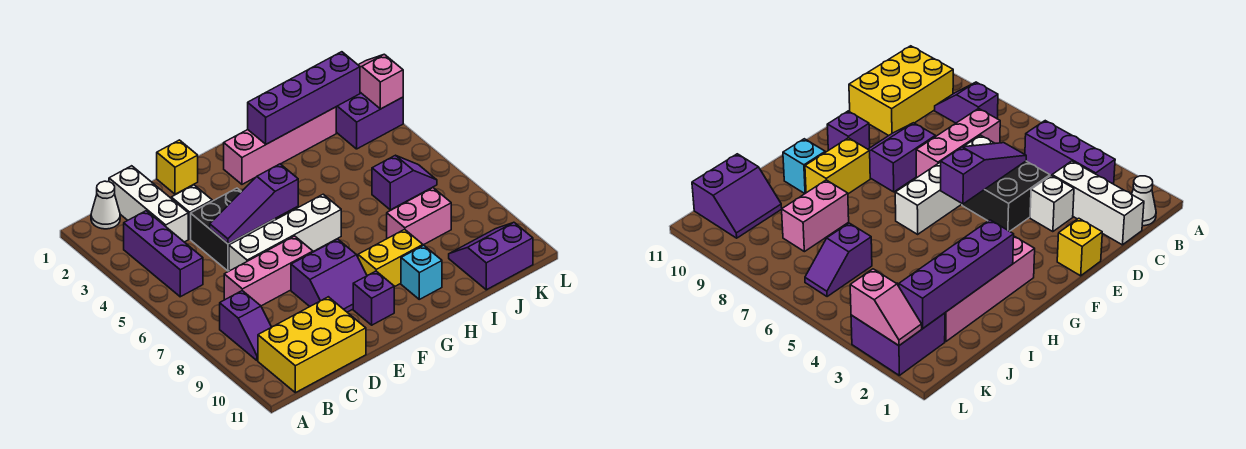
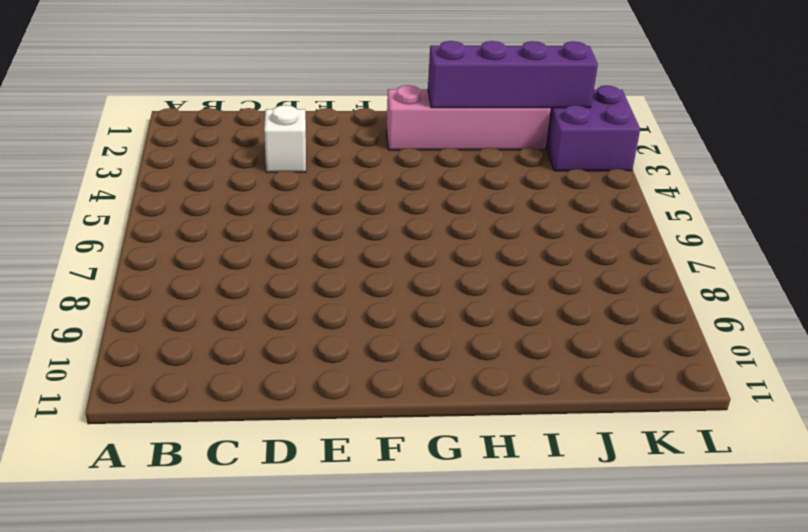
none -> white 1x1 cone [91,181,120,229]
none -> purple 1x3 brick [124,211,203,297]
none -> purple 1x2 slope [220,291,271,361]

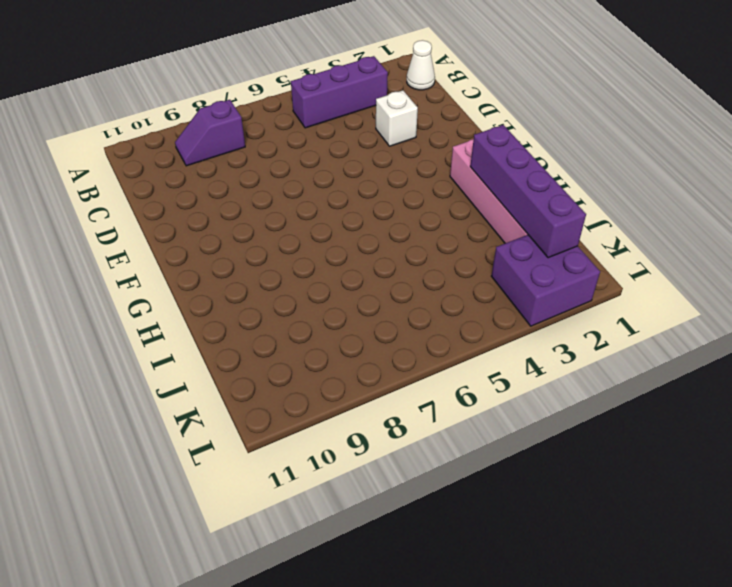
none -> yellow 2x3 brick [258,297,366,393]
none -> white 1x3 brick [109,166,188,242]
none -> pink 1x3 brick [224,236,313,306]

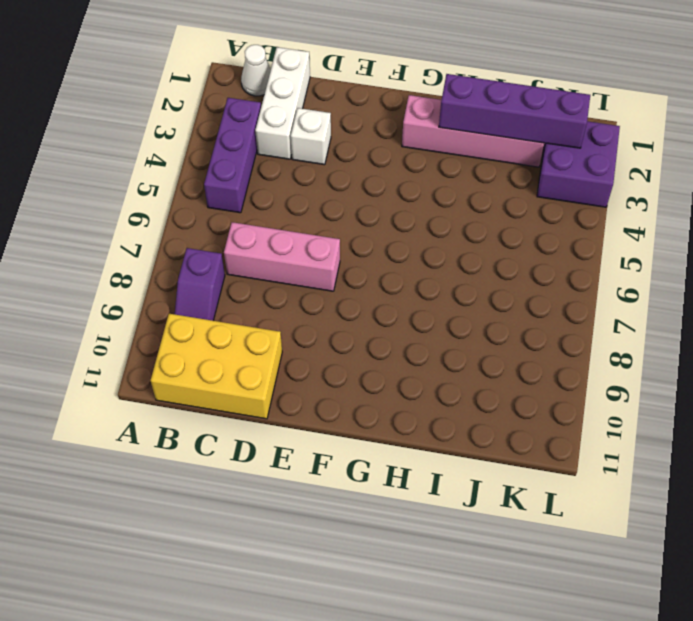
none -> black 2x2 brick [191,188,275,271]
none -> white 1x4 brick [229,194,341,271]
none -> yellow 1x1 brick [157,140,198,194]

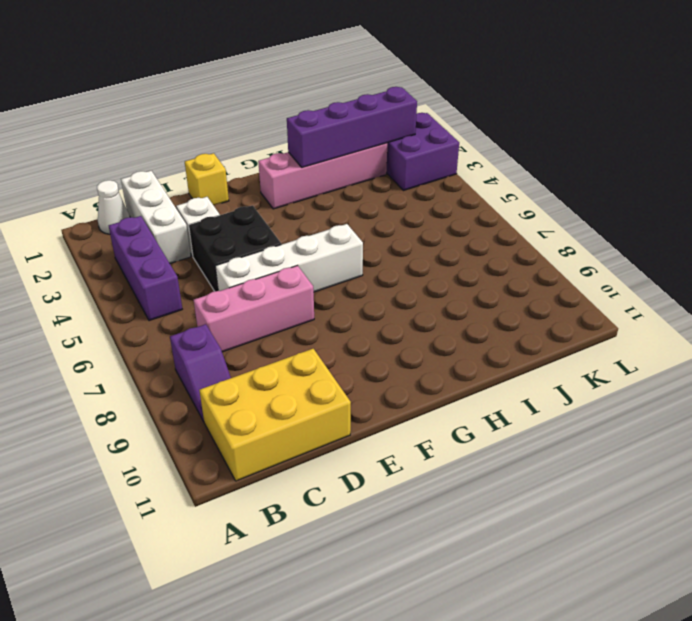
none -> purple 2x2 slope [291,239,367,312]
none -> purple 1x1 brick [353,271,394,325]
none -> yellow 1x2 brick [358,229,423,287]

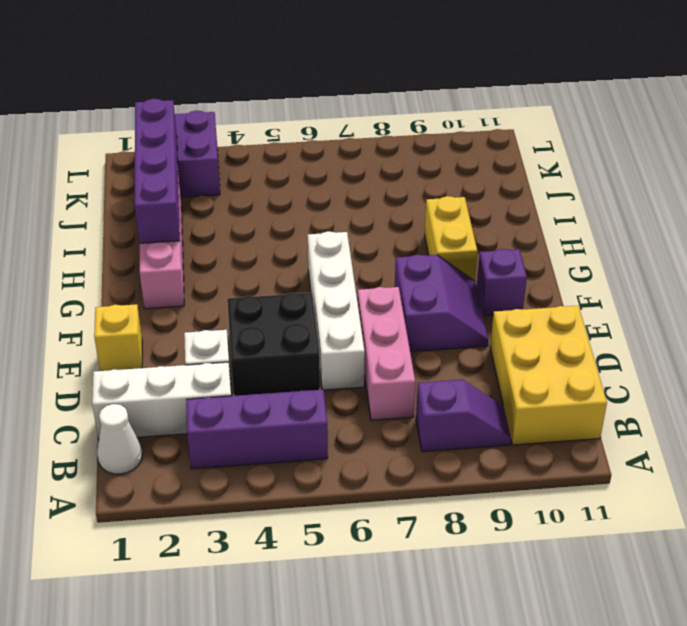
none -> cyan 1x1 brick [401,245,442,299]
none -> pink 1x2 brick [387,188,451,245]
none -> purple 1x2 slope [372,155,437,210]

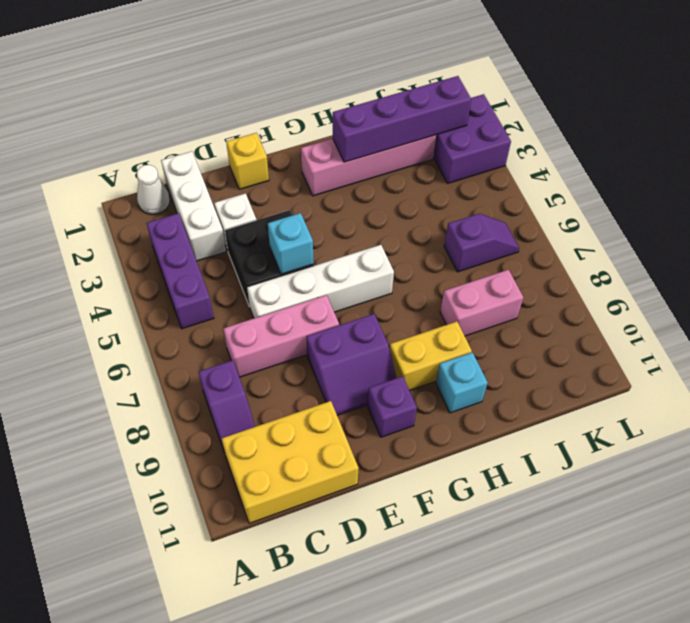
cyan 1x1 brick [268,213,314,274] -> purple 1x3 slope [210,164,298,244]
none -> purple 2x2 slope [449,222,533,290]
none -> pink 1x2 slope [359,54,403,109]

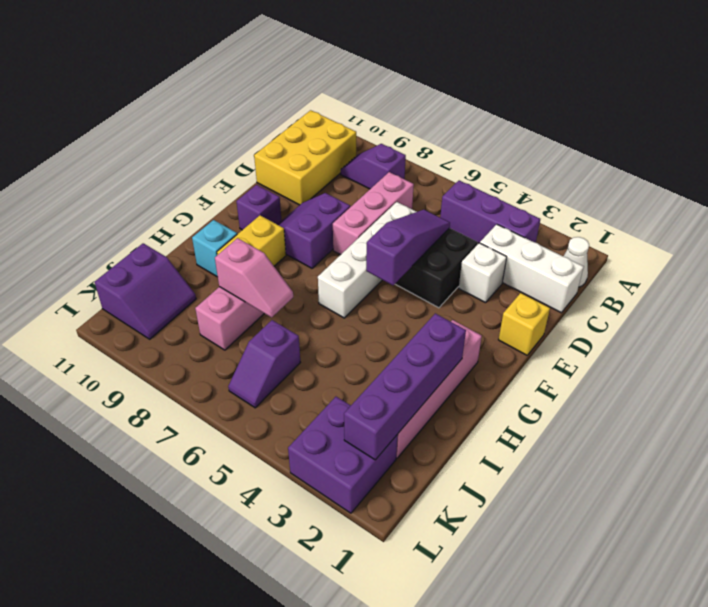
pink 1x2 slope [215,238,293,317] -> pink 1x2 slope moved to [359,54,403,109]

